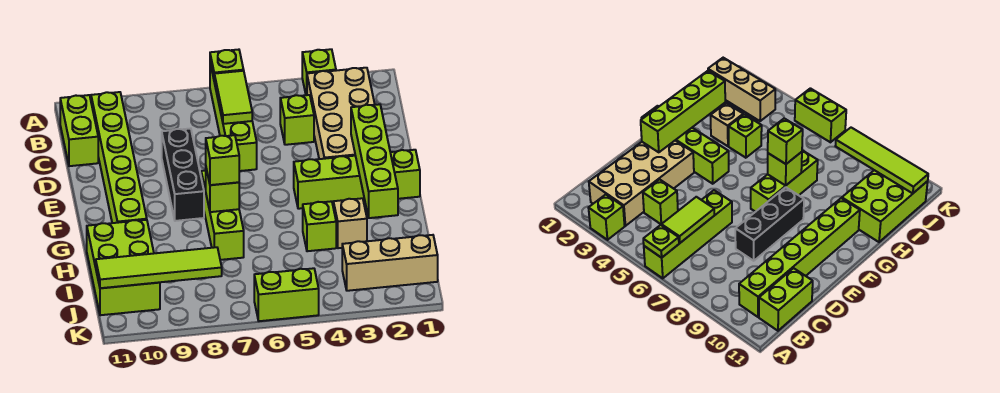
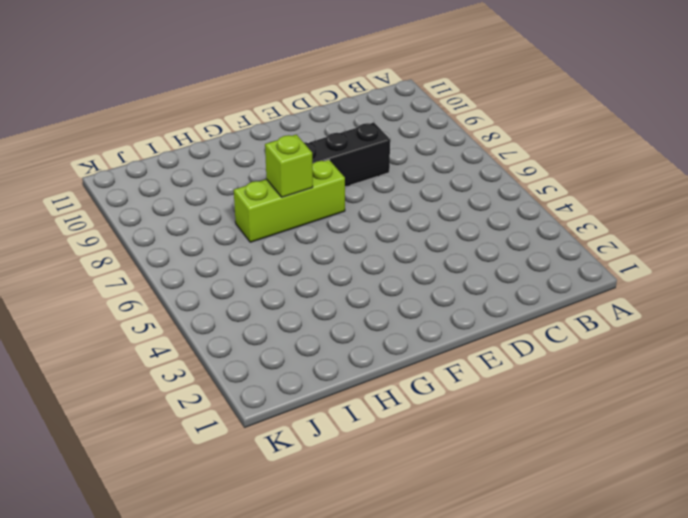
none -> lime 1x1 brick [302,49,336,95]
none -> lime 1x4 brick [210,64,257,171]
none -> tan 2x4 brick [307,68,375,159]

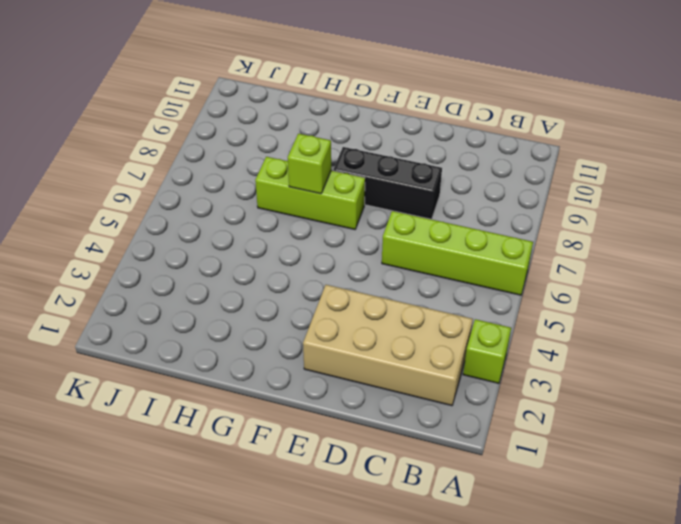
none -> lime 1x6 brick [91,92,147,223]
none -> lime 1x2 brick [60,95,98,166]
none -> lime 1x1 brick [280,95,314,145]

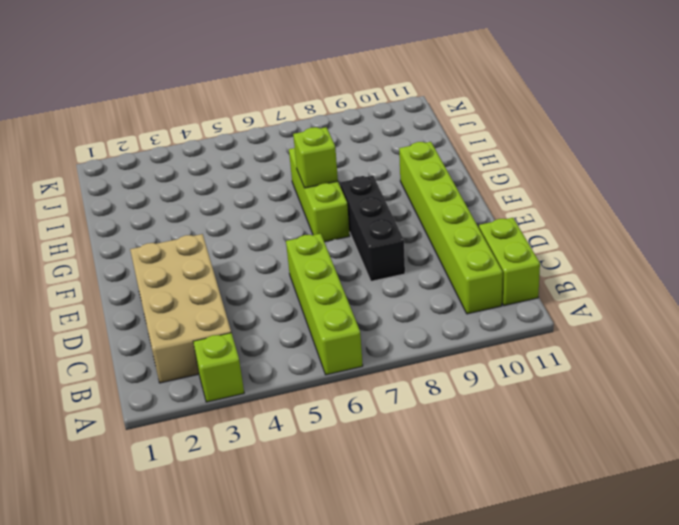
none -> lime 1x1 brick [280,95,314,145]
none -> lime 1x4 brick [294,150,420,209]
none -> tan 1x1 brick [333,198,367,248]

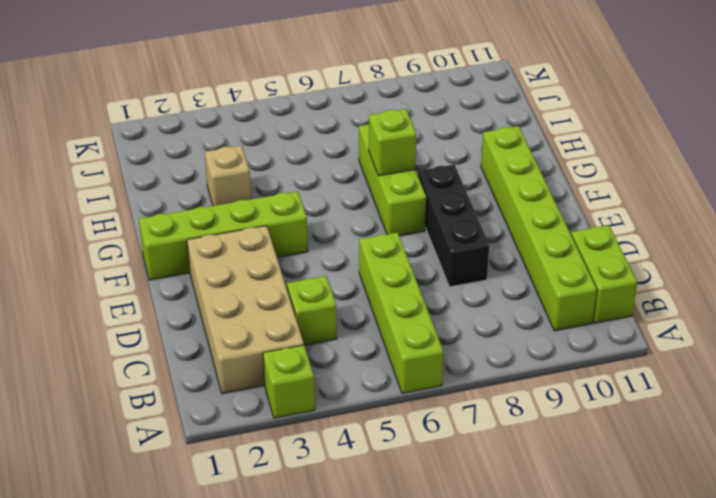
none -> lime 1x1 brick [303,201,336,251]
none -> lime 2x3 brick [87,220,160,315]
none -> tan 1x3 brick [342,235,438,291]

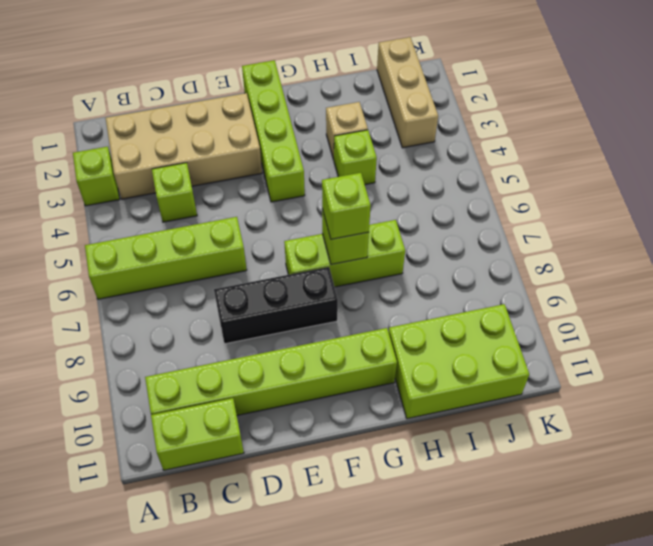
none -> lime 1x2 brick [254,268,319,321]
none -> lime 1x1 plate [210,50,244,78]
none -> lime 1x2 tile [214,71,252,124]

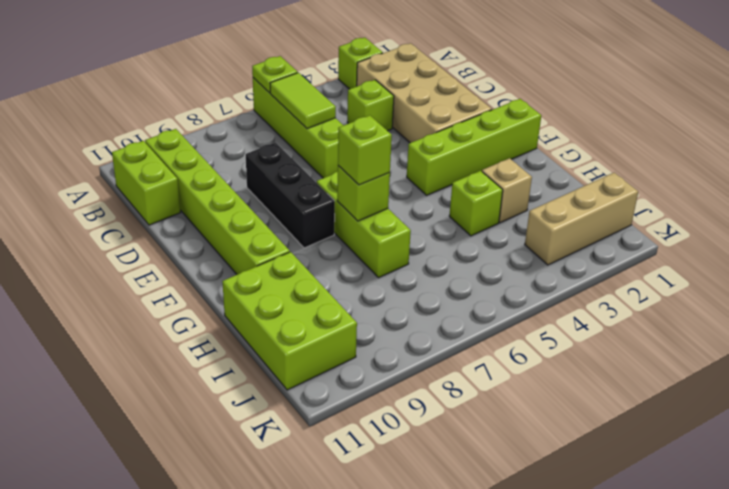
none -> lime 1x2 brick [254,268,319,321]
none -> lime 1x4 brick [351,104,398,218]
none -> lime 1x4 tile [96,247,222,288]

